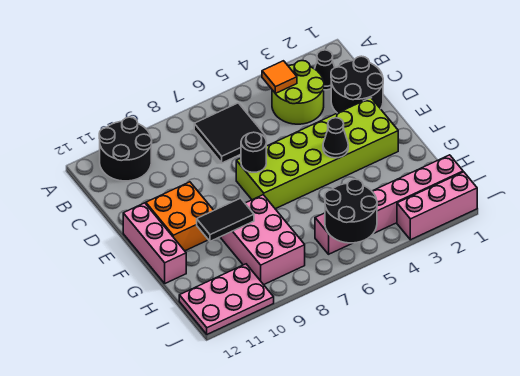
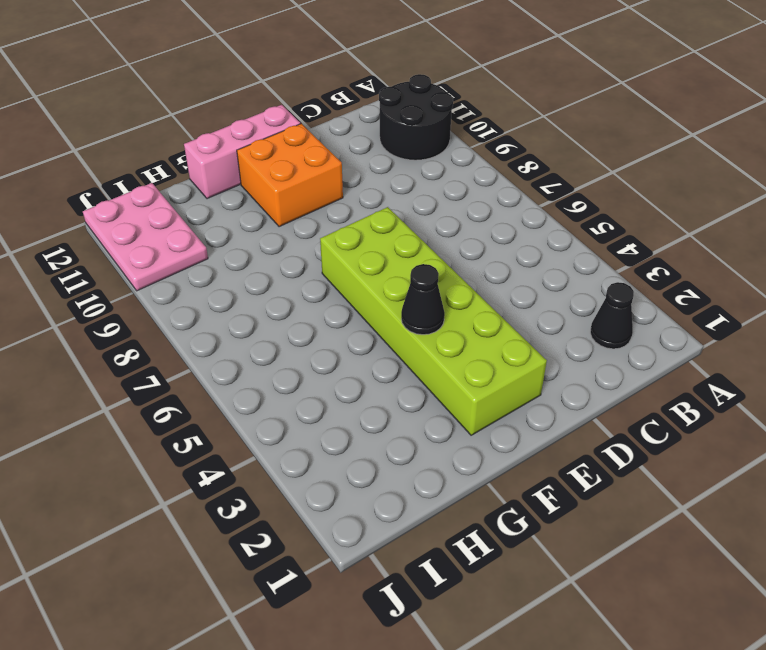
none -> lime 2x2 round brick [272,61,324,124]
none -> black 2x2 tile [194,103,266,163]
none -> black 2x2 round brick [331,56,383,113]

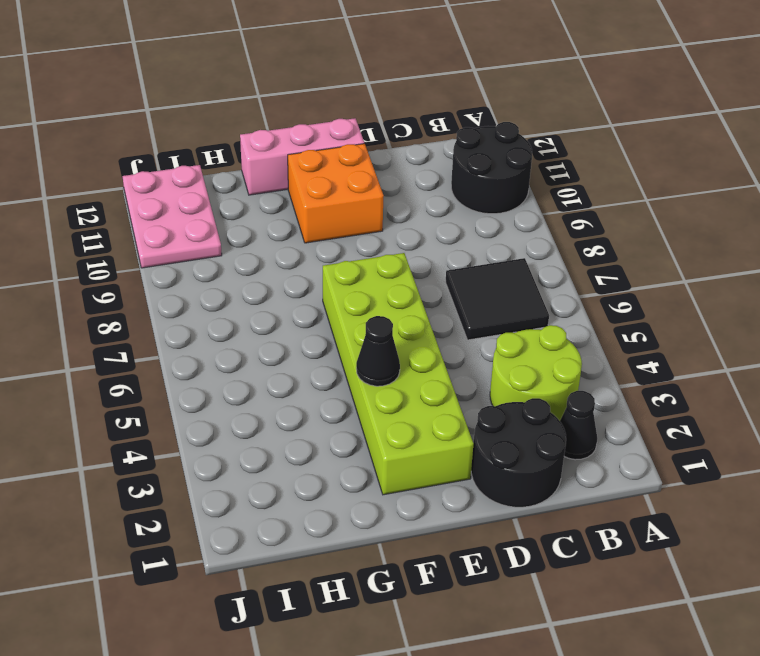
none -> pink 2x3 brick [220,195,305,285]
none -> pink 1x6 brick [315,155,463,254]
none -> pink 1x3 brick [397,172,477,240]

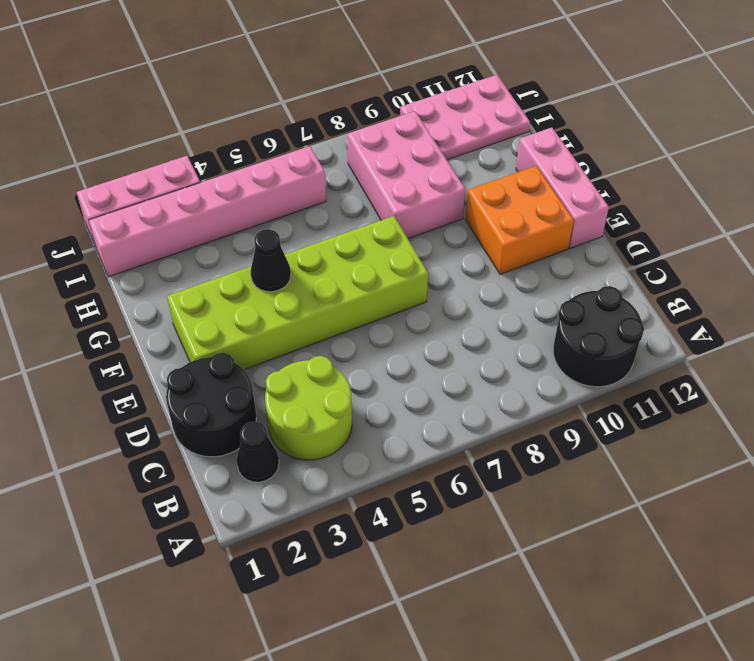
none -> black 2x2 tile [194,103,266,163]
none -> orange 1x1 tile [262,61,297,94]
none -> black 1x1 round brick [241,132,266,172]

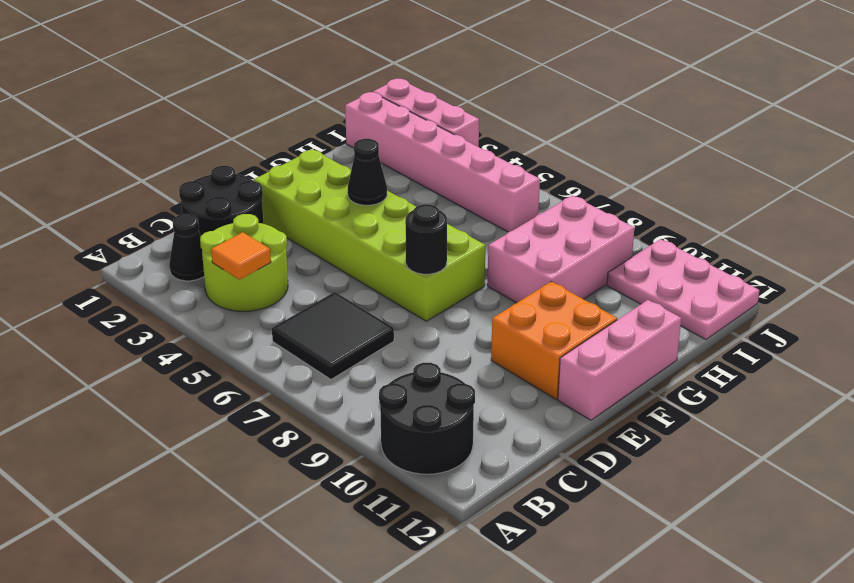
none -> black 1x2 tile [197,198,254,241]
none -> black 2x2 round brick [325,179,377,243]

